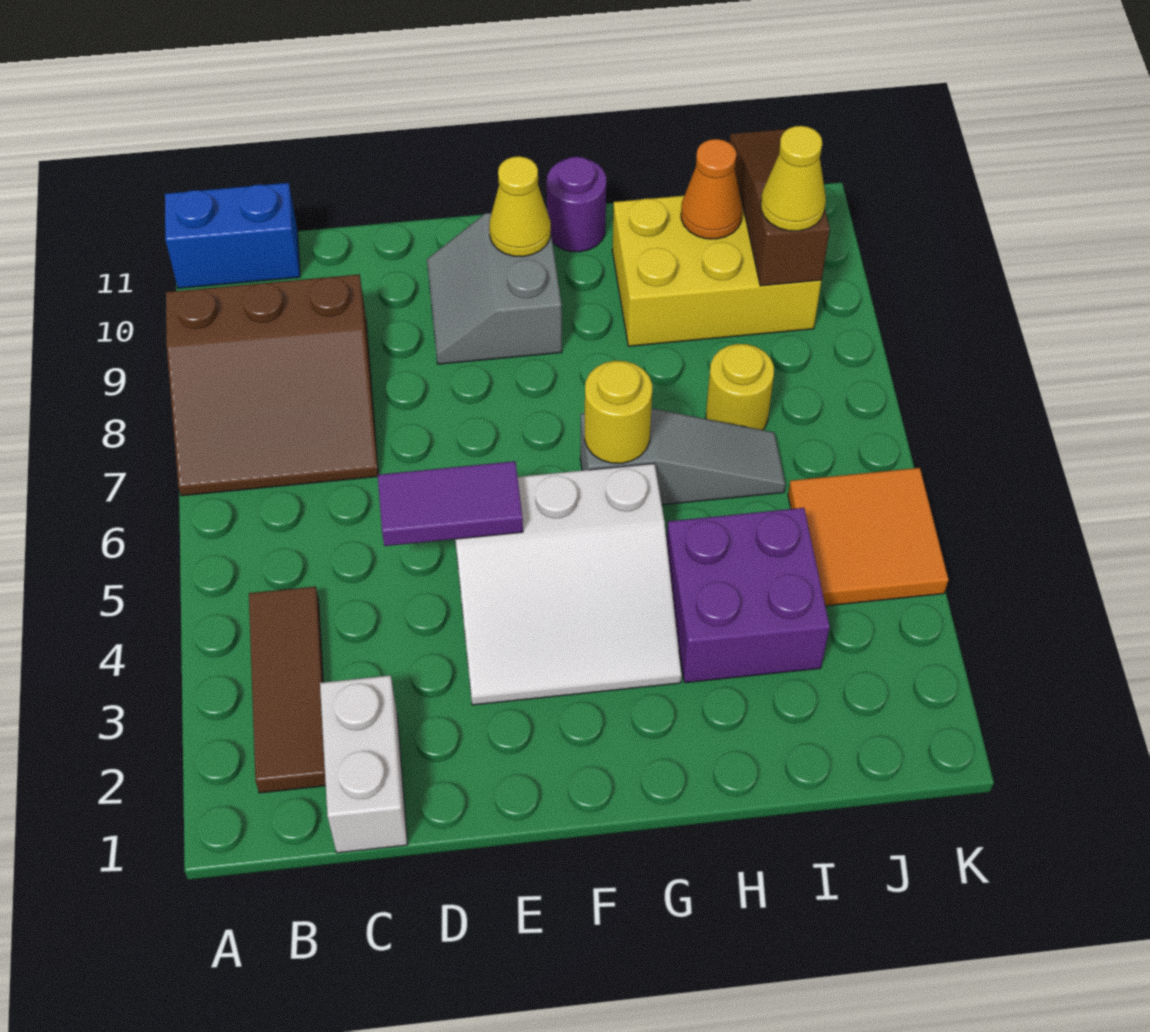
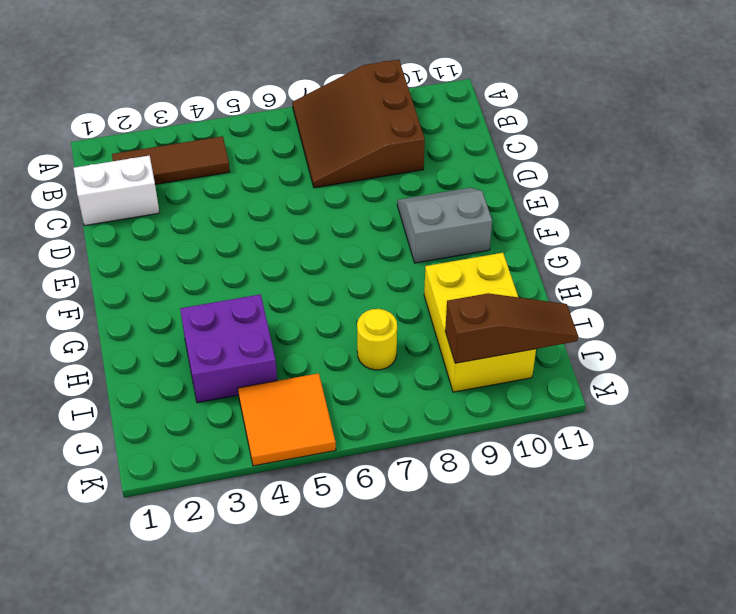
none -> blue 1x2 brick [165,183,300,288]
none -> white 3x3 slope [455,464,682,705]
none -> grey 1x3 slope [580,408,785,505]

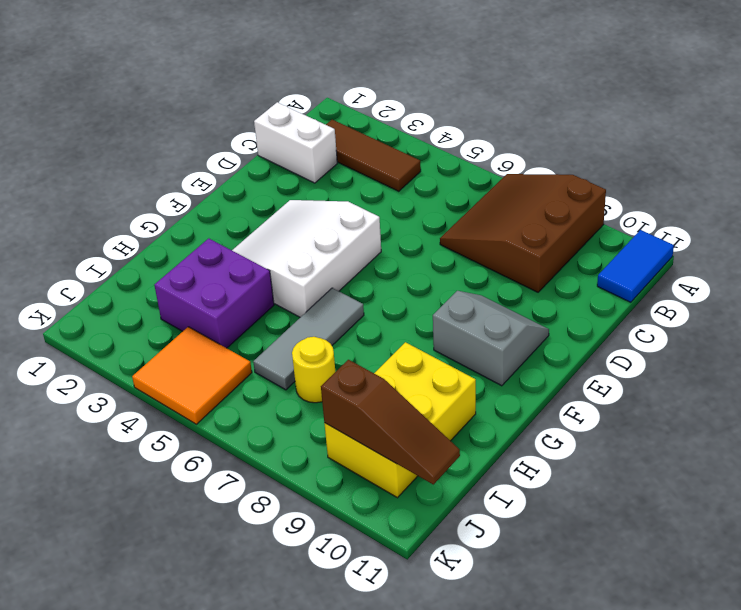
blue 1x2 tile [597,230,674,302] -> blue 1x2 brick [165,183,300,288]
grey 1x3 tile [253,288,364,390] -> grey 1x3 slope [580,408,785,505]
none -> purple 1x1 round brick [547,157,606,252]
none -> purple 1x2 tile [378,461,523,546]
none -> yellow 1x1 cone [489,156,551,257]

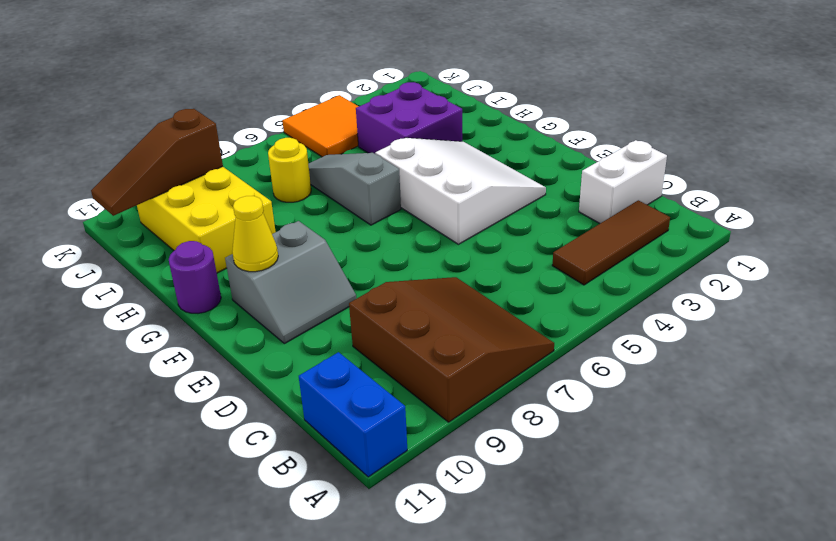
none -> purple 1x2 tile [378,461,523,546]
none -> yellow 1x1 round brick [585,361,652,463]
none -> orange 1x1 cone [681,139,742,239]

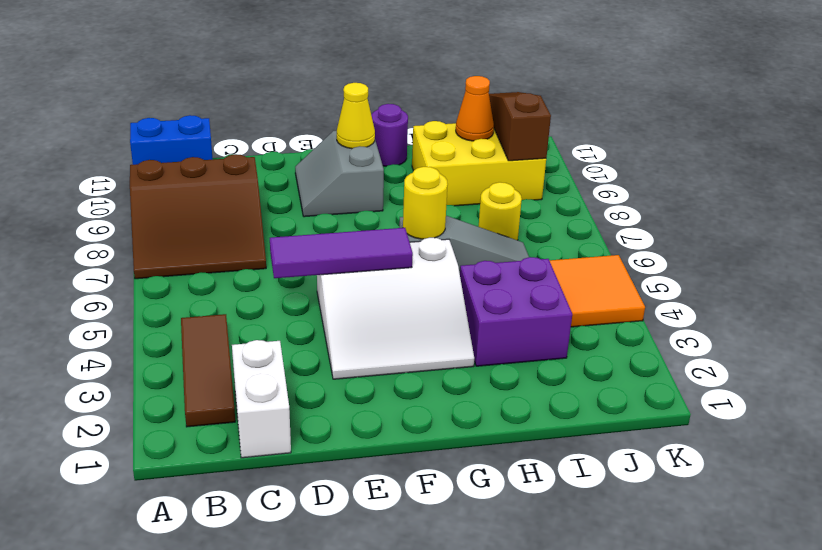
purple 1x3 tile [270,228,413,278] -> purple 1x2 tile [378,461,523,546]
none -> yellow 1x1 cone [761,126,826,231]

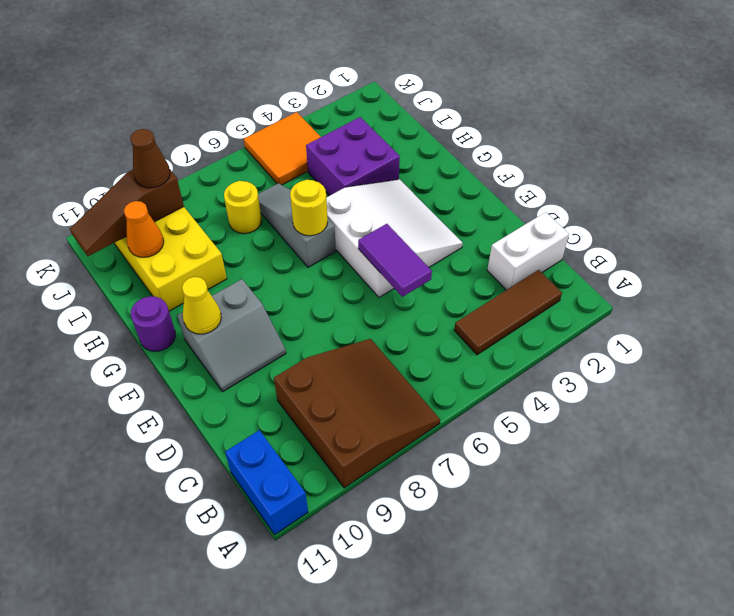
brown 1x1 cone [130,129,170,188] -> yellow 1x1 cone [761,126,826,231]

